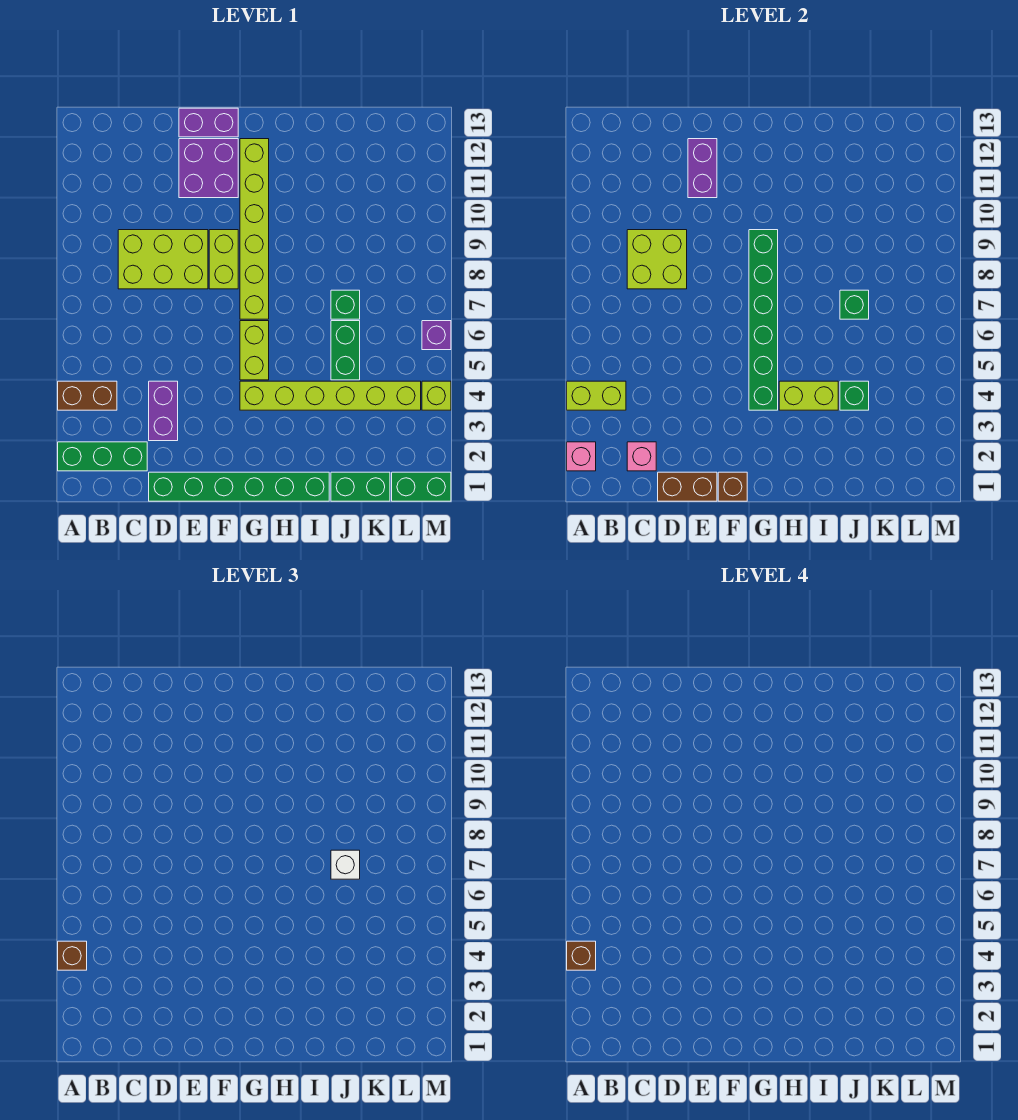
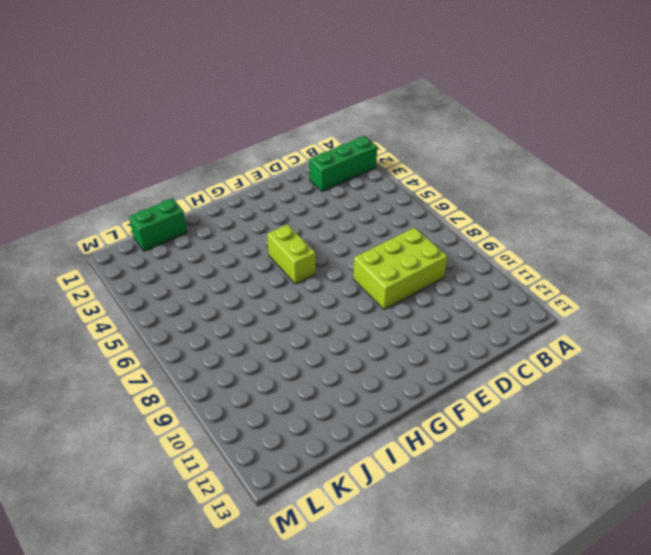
none -> brown 1x2 brick [58,381,117,410]
none -> green 1x6 brick [149,472,329,501]
none -> purple 1x2 brick [149,381,178,441]
none -> purple 2x2 brick [179,139,238,198]

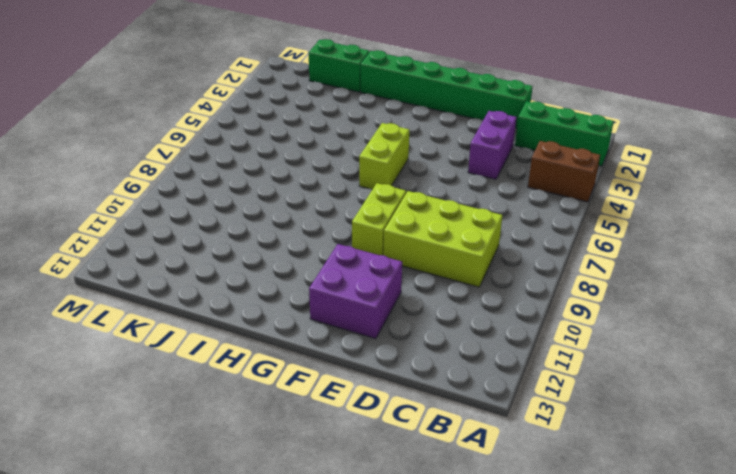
none -> purple 1x2 brick [179,108,238,137]
none -> lime 1x6 brick [240,381,421,410]
none -> lime 1x6 brick [240,139,269,319]
none -> green 1x2 brick [331,321,360,380]

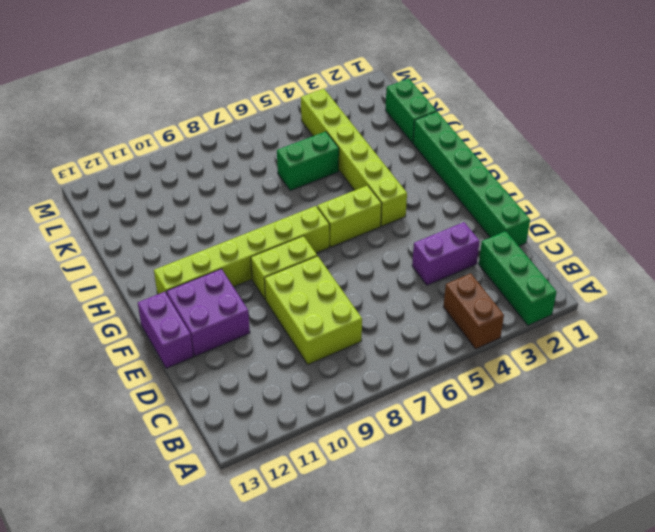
none -> green 1x1 brick [331,290,360,319]
none -> green 1x2 brick [392,472,451,501]
none -> lime 1x1 brick [422,381,451,410]
none -> purple 1x1 brick [422,321,451,350]

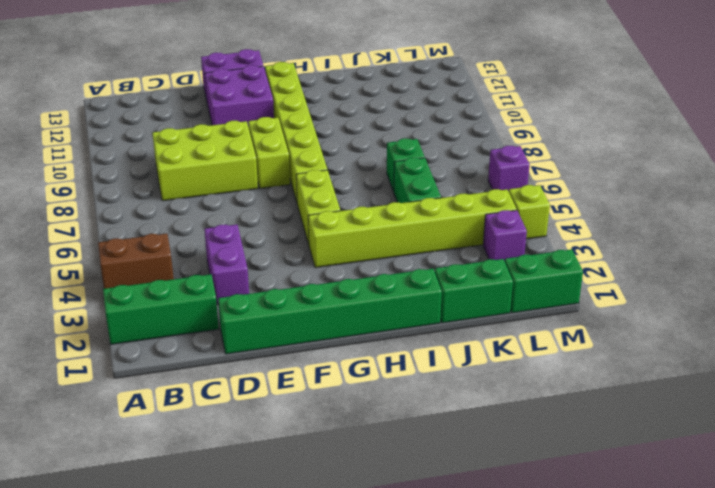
purple 1x1 brick [483,210,527,261] -> none
none -> pink 1x1 brick [567,442,596,471]
none -> lime 1x2 brick [567,381,626,410]
none -> pink 1x1 brick [627,442,656,471]
none -> lime 2x2 brick [627,230,687,289]

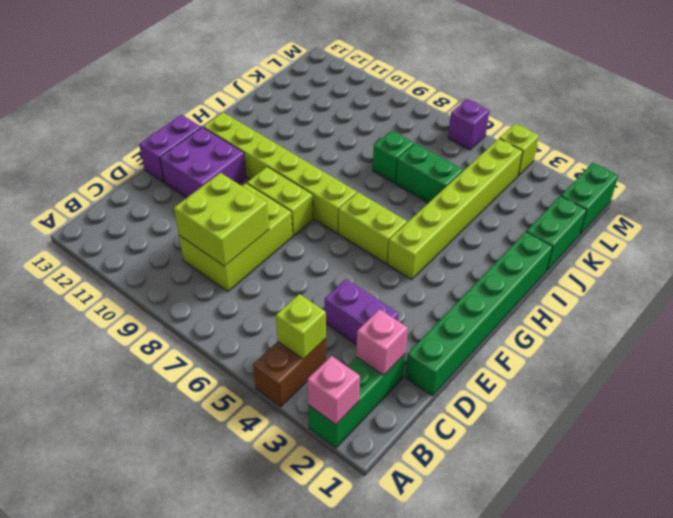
lime 1x1 brick [276,294,326,359] -> lime 1x2 brick [567,381,626,410]
none -> brown 1x2 brick [658,472,717,501]
none -> purple 1x2 brick [688,139,717,198]
none -> brown 1x1 brick [718,472,747,501]
none -> green 1x6 brick [749,230,778,410]

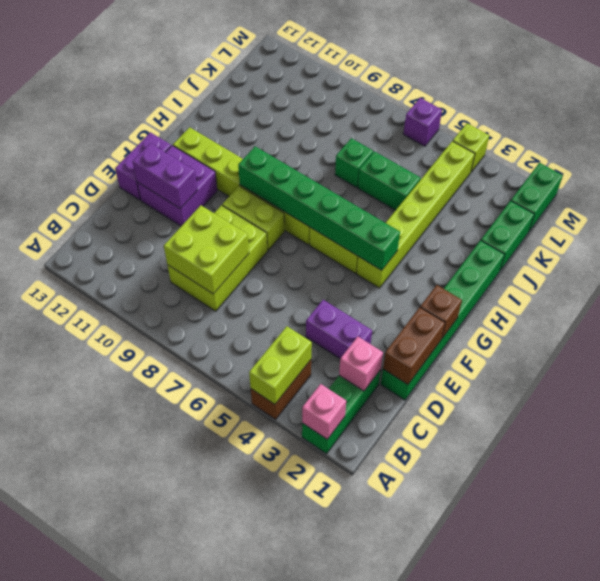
none -> lime 1x2 brick [779,381,838,410]
none -> green 1x1 brick [840,381,869,410]
none -> green 1x1 brick [840,290,869,319]
none -> brown 1x1 brick [58,941,87,970]

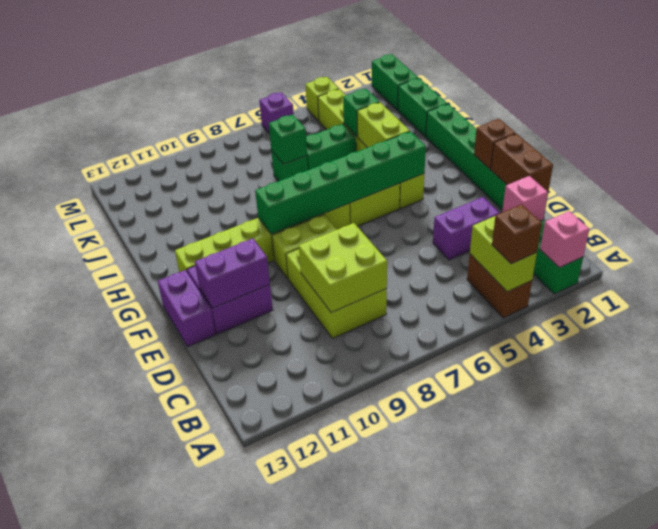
none -> white 1x1 brick [331,850,360,879]
none -> brown 1x1 brick [567,941,596,970]

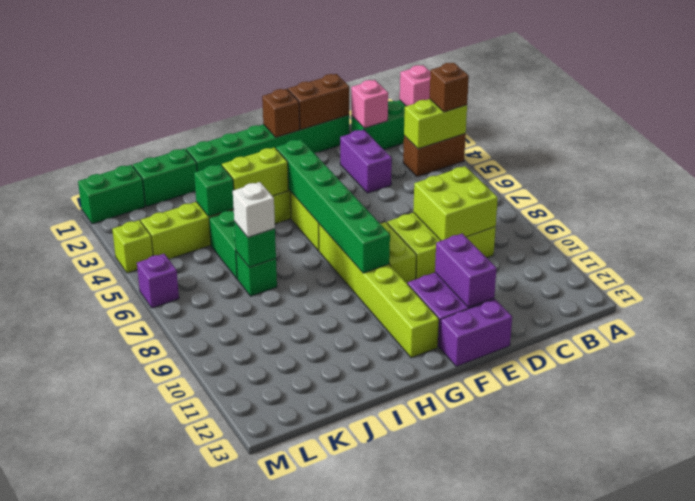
none -> brown 1x1 brick [567,941,596,970]

